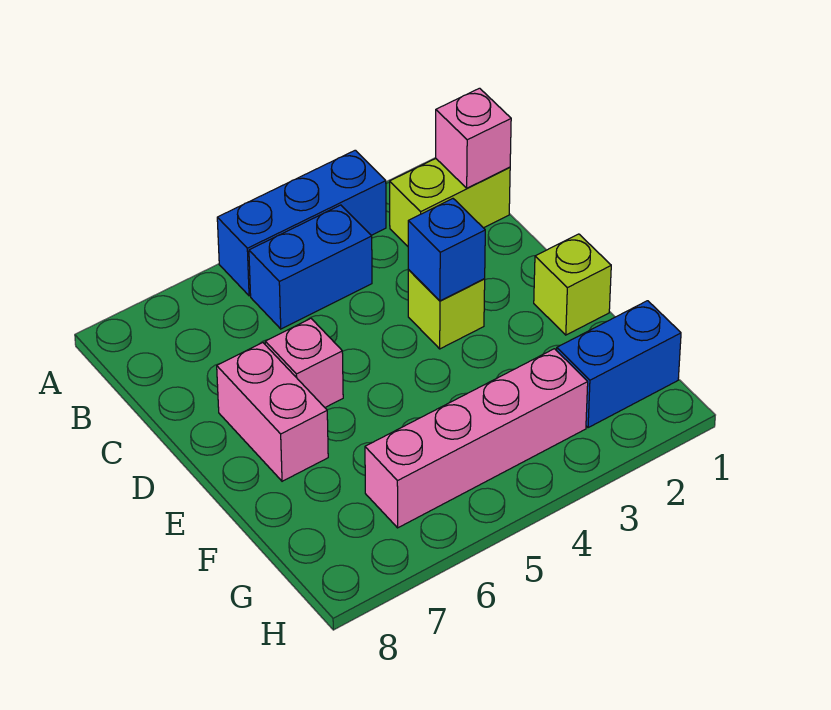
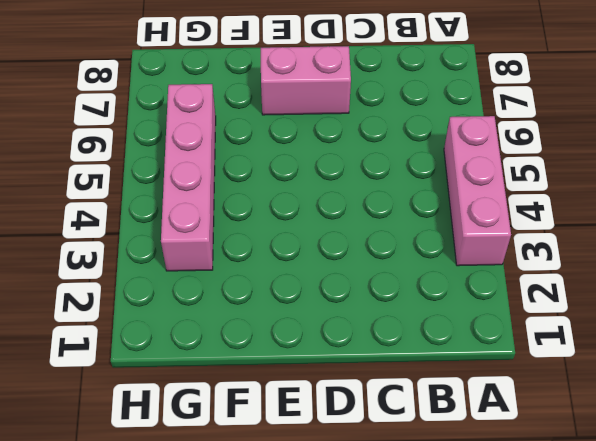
pink 1x3 brick [444,116,511,266] -> blue 1x3 brick [217,150,386,296]
none -> lime 1x2 brick [390,159,510,246]
none -> blue 1x2 brick [249,205,372,329]

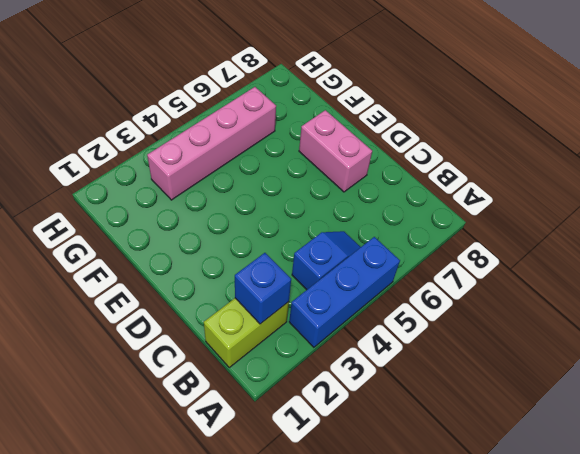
blue 1x1 brick [235,253,291,324] -> blue 1x1 brick moved to [408,199,485,301]
blue 1x2 slope [292,231,361,290] -> blue 1x2 brick [249,205,372,329]
none -> lime 1x1 brick [408,270,485,349]
none -> pink 1x1 brick [265,319,343,407]

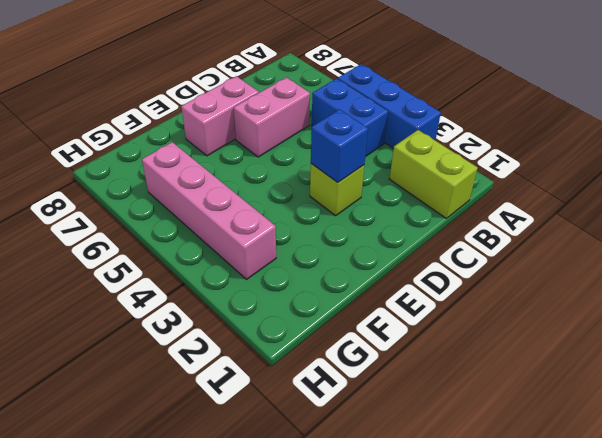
pink 1x2 brick [234,77,310,157] -> pink 1x1 brick [265,319,343,407]
none -> lime 1x1 brick [534,234,611,335]
none -> blue 1x2 brick [557,301,681,428]

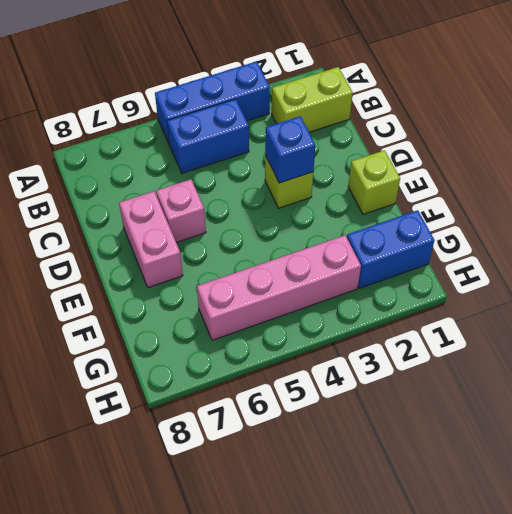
none -> pink 1x1 brick [436,88,511,188]

